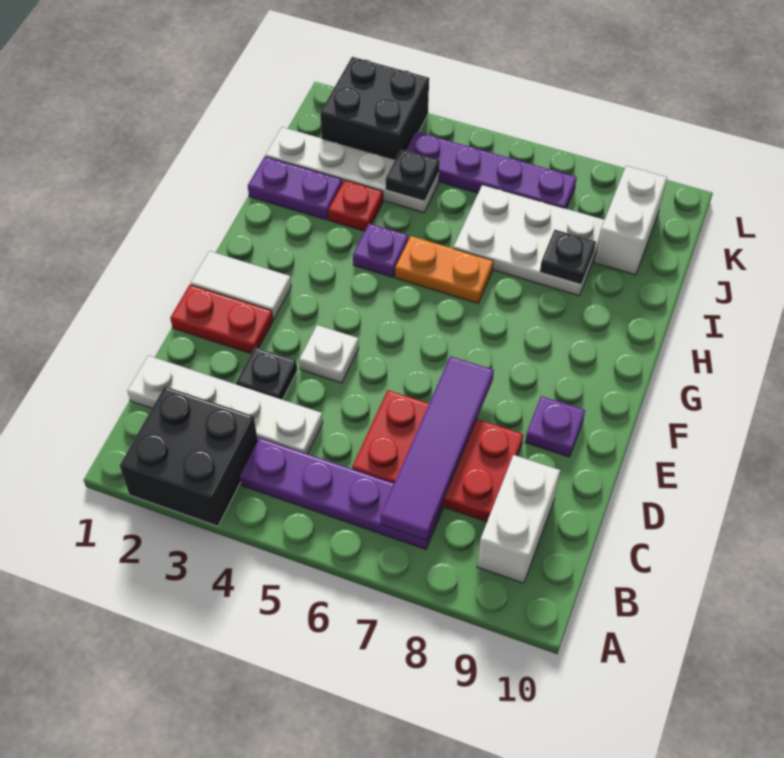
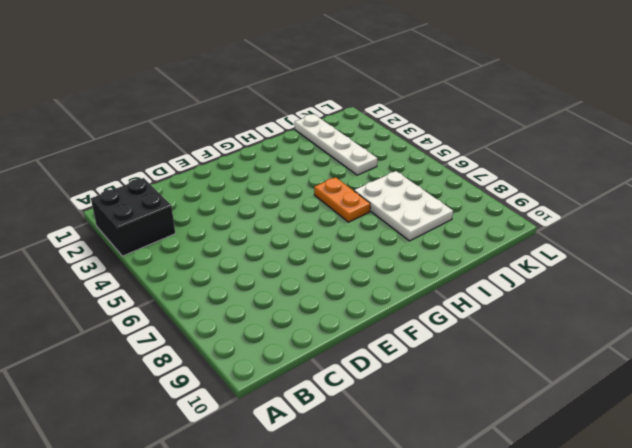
none -> purple 1x4 plate [240,438,443,549]
none -> white 1x2 brick [477,455,560,583]
none -> white 1x4 plate [127,356,323,454]

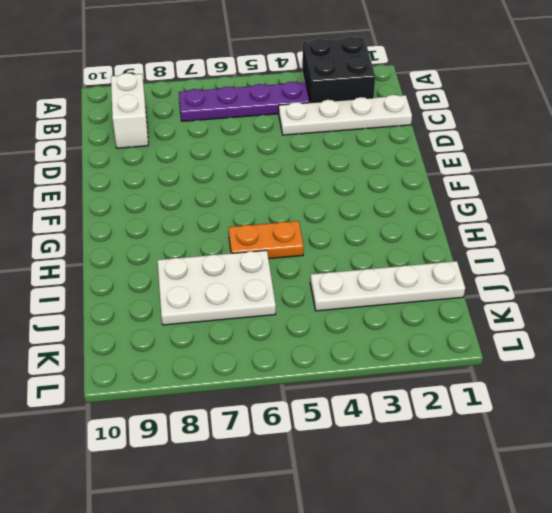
none -> red 2x3 plate [352,390,524,522]
none -> black 1x1 plate [236,347,297,400]
none -> red 1x2 plate [170,285,273,354]

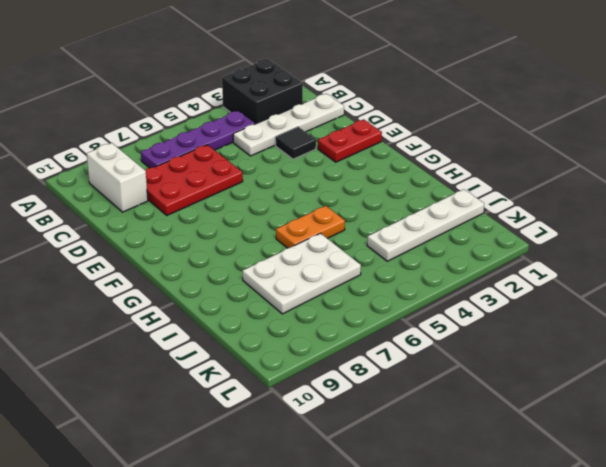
black 1x1 tile [275,127,316,159] -> black 1x1 plate [236,347,297,400]
none -> white 1x1 plate [299,325,359,383]
none -> purple 1x1 plate [525,396,585,457]
none -> white 1x2 tile [191,251,291,319]

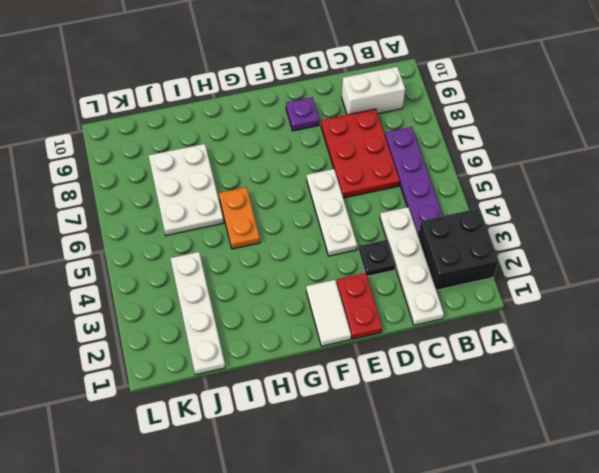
white 1x3 plate [307,169,357,256] -> white 1x1 plate [299,325,359,383]
none -> purple 1x1 plate [353,224,408,277]
none -> purple 1x2 plate [248,157,342,220]
none -> red 1x1 plate [328,180,383,231]

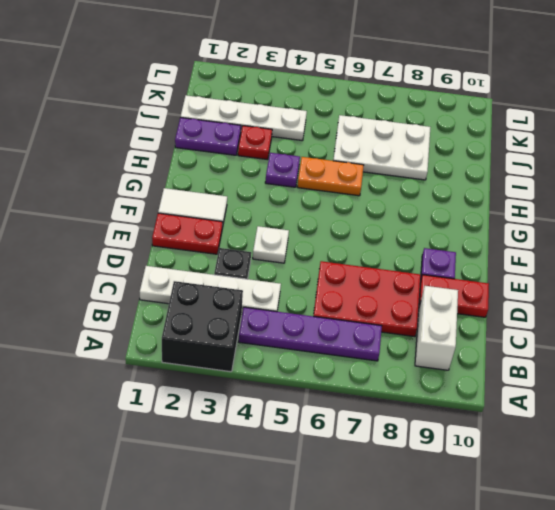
red 1x2 plate [419,275,489,317] -> none
none -> white 1x2 brick [595,166,667,275]
none -> black 2x2 brick [320,57,429,159]
none -> purple 1x4 plate [406,132,577,209]

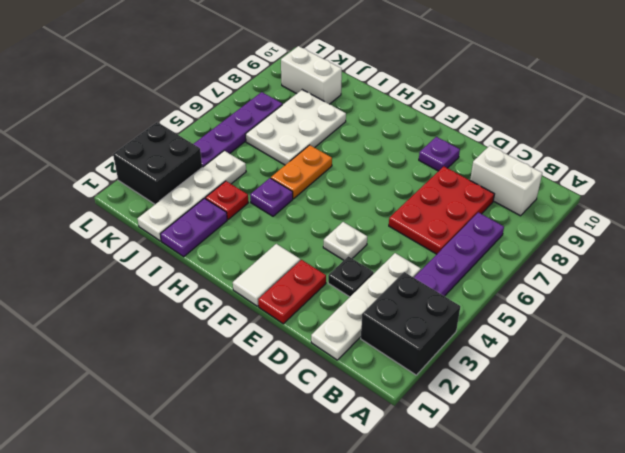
none -> purple 1x4 tile [380,356,494,540]
none -> black 1x1 plate [540,230,596,285]
none -> black 1x1 plate [386,149,440,201]

